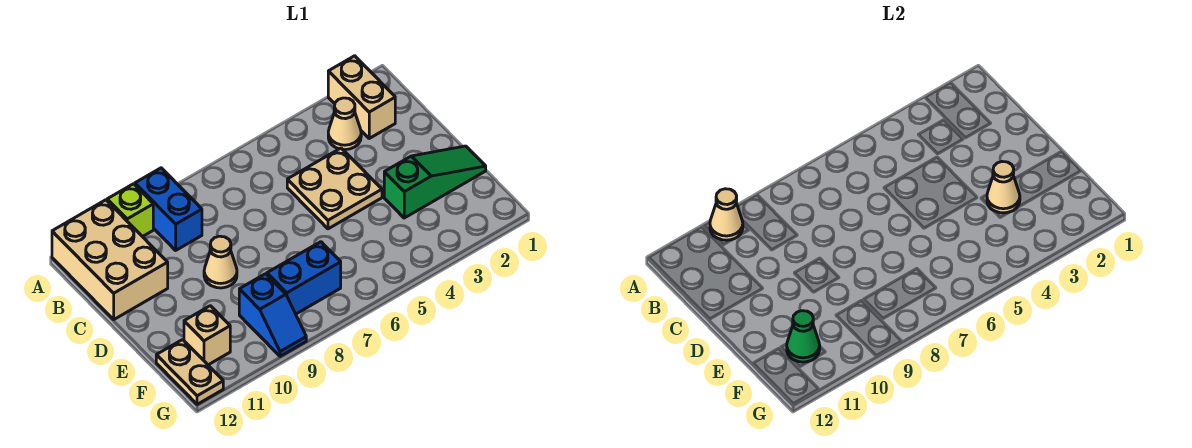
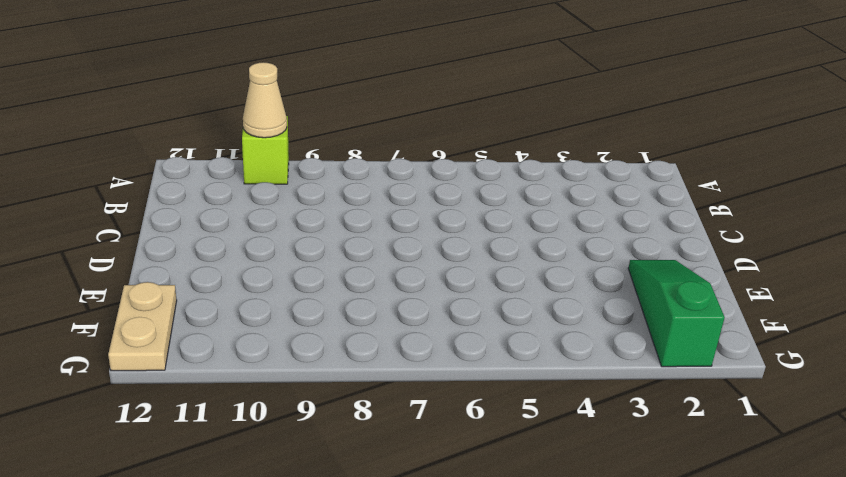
green 1x3 slope [628,260,725,367] -> green 1x3 slope turned to [384,146,486,218]
none -> tan 1x2 brick [328,56,395,138]
none -> blue 1x2 brick [135,168,202,250]
none -> tan 2x3 brick [52,200,168,319]

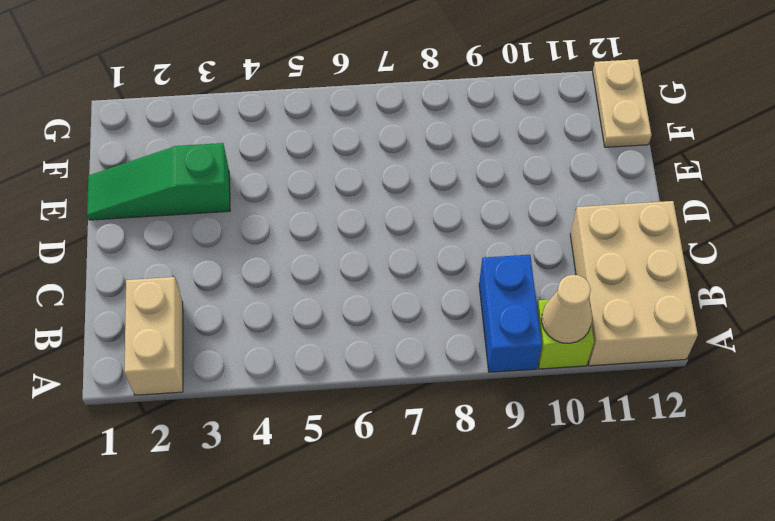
none -> tan 1x1 cone [328,98,361,150]
none -> tan 2x2 plate [287,148,382,229]
none -> tan 1x1 cone [204,236,237,288]

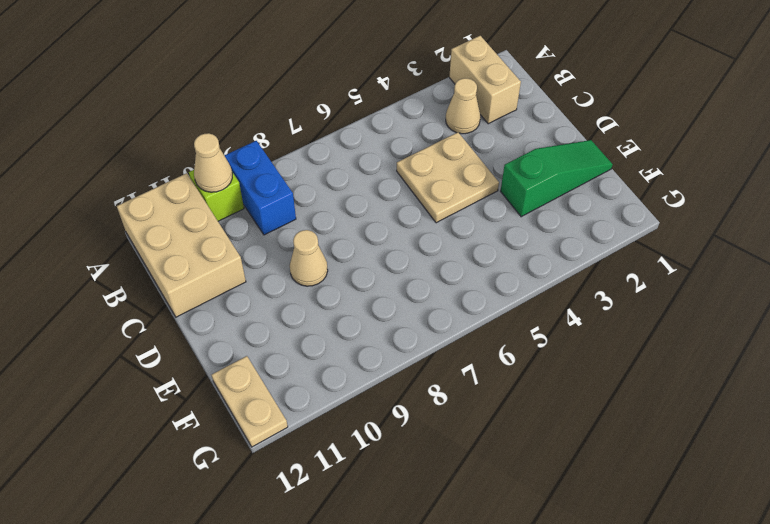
none -> blue 1x2 brick [267,242,341,314]
none -> blue 1x2 slope [239,274,306,356]
none -> tan 1x1 brick [184,306,230,365]

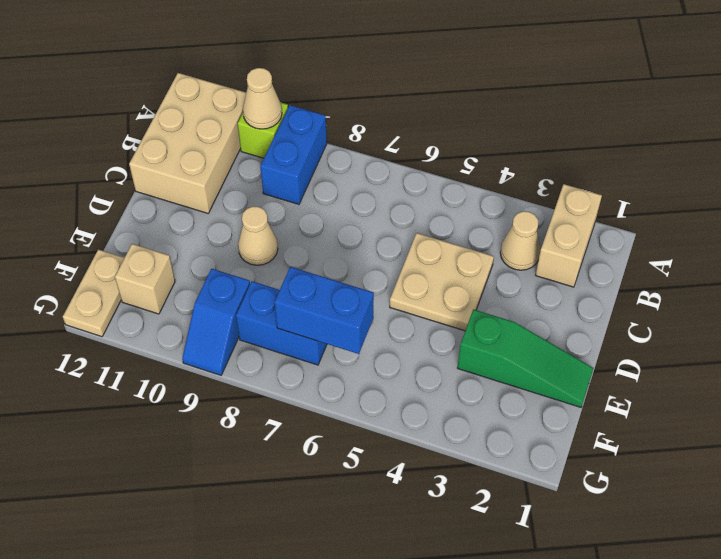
blue 1x2 brick [274,267,374,354] -> none
none -> tan 1x1 cone [987,162,1020,213]
none -> green 1x1 cone [787,311,820,362]

